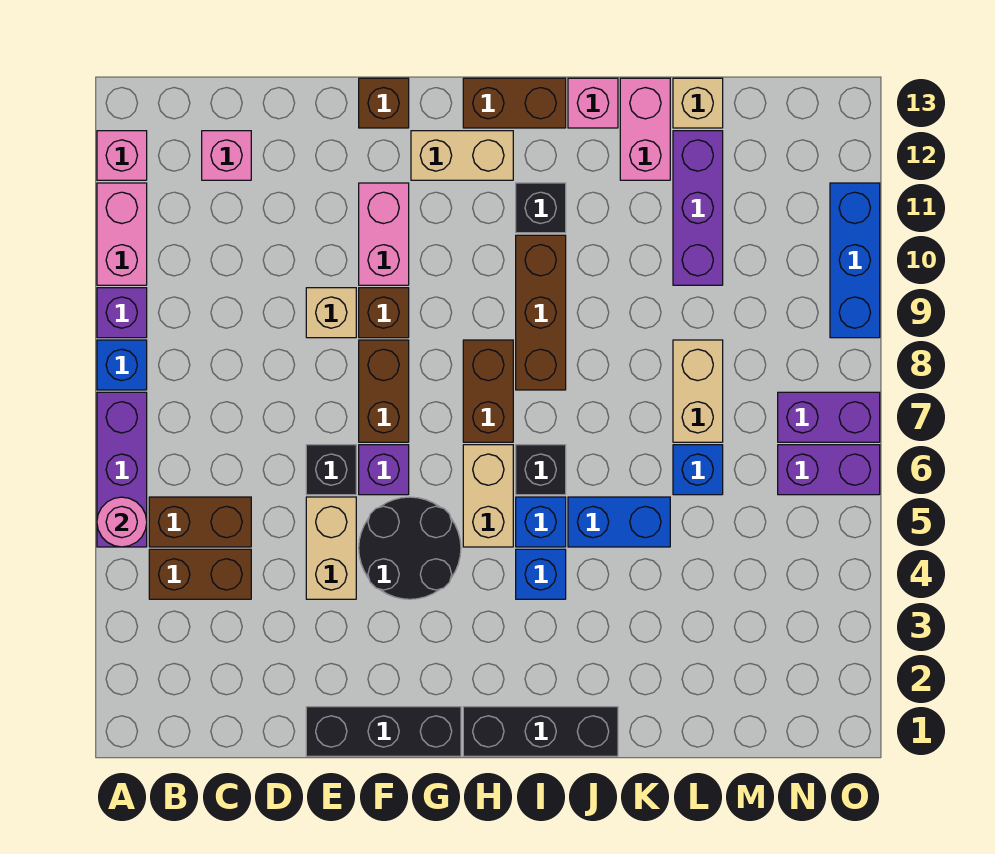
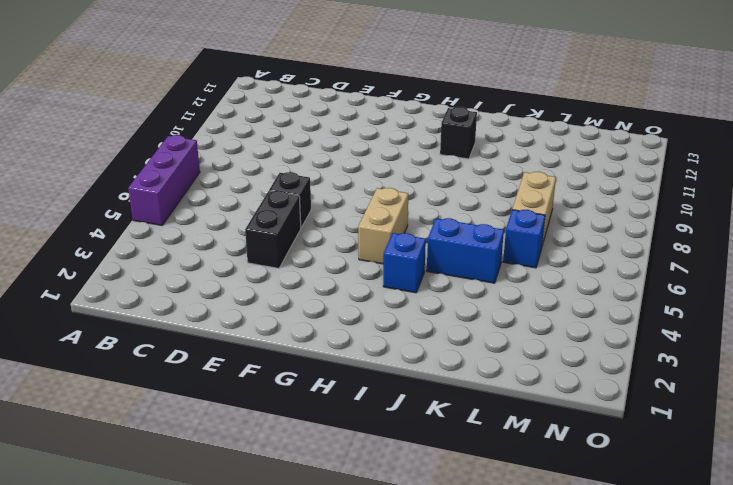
black 1x2 brick [245,191,301,268] -> tan 1x2 brick [306,497,356,599]
none -> blue 1x1 brick [97,340,147,390]
none -> purple 1x1 brick [97,288,147,338]
none -> pink 1x2 brick [97,183,147,285]
none -> pink 1x1 brick [97,131,147,180]

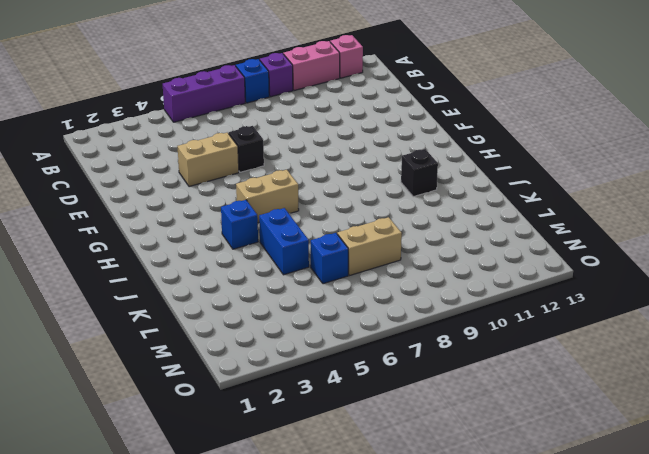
none -> brown 1x2 brick [149,549,251,599]
none -> brown 1x2 brick [149,497,251,547]
none -> pink 1x1 brick [202,131,251,180]
none -> black 1x3 brick [306,707,461,756]

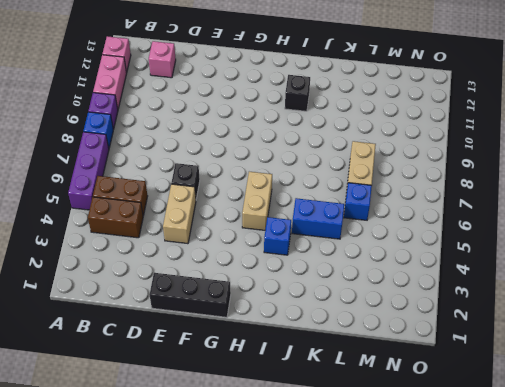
none -> tan 1x1 brick [306,288,356,338]
none -> black 2x2 round brick [359,497,461,599]
none -> purple 1x1 brick [359,445,409,495]
none -> brown 1x2 brick [359,340,409,442]

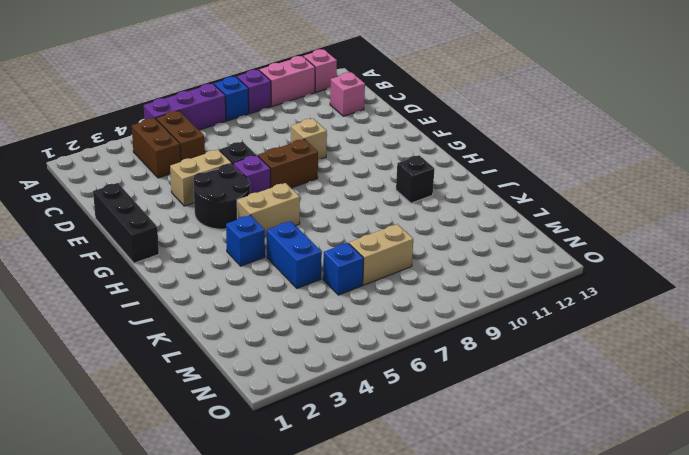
none -> brown 1x1 brick [359,288,409,338]
none -> pink 1x2 brick [359,183,409,285]
none -> brown 1x1 brick [359,78,409,128]
none -> tan 1x2 brick [411,131,513,180]

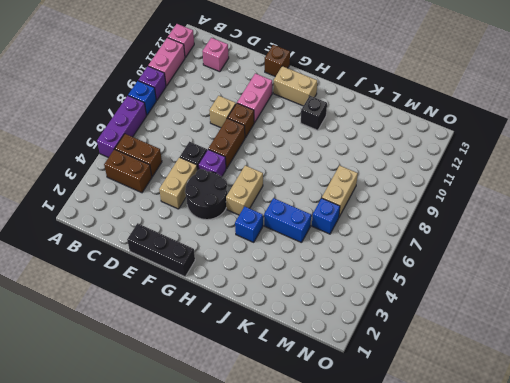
none -> black 1x3 brick [463,707,618,756]
none -> brown 1x2 brick [463,340,513,442]
none -> brown 1x2 brick [463,78,566,128]
none -> blue 1x1 brick [516,497,566,547]

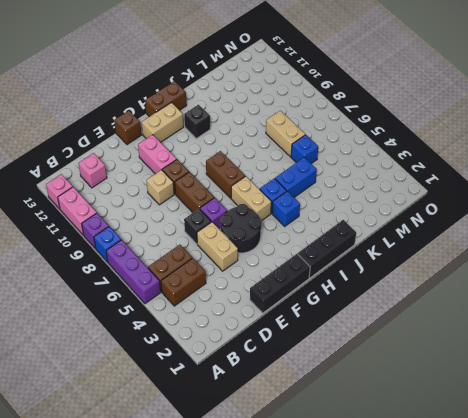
none -> black 1x1 brick [516,445,566,495]
none -> brown 1x3 brick [516,235,566,390]
none -> pink 1x1 brick [568,78,618,128]
none -> pink 1x2 brick [620,78,670,180]

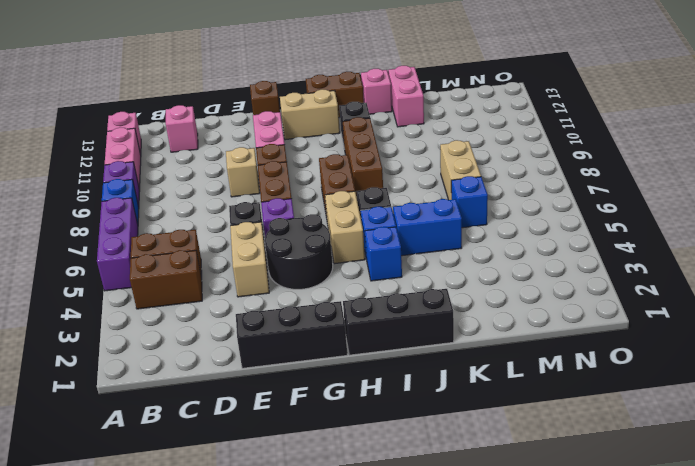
none -> purple 1x3 brick [673,131,723,285]
none -> tan 1x1 brick [673,78,723,128]
none -> purple 1x2 brick [778,445,880,495]
none -> purple 1x2 brick [778,392,880,442]

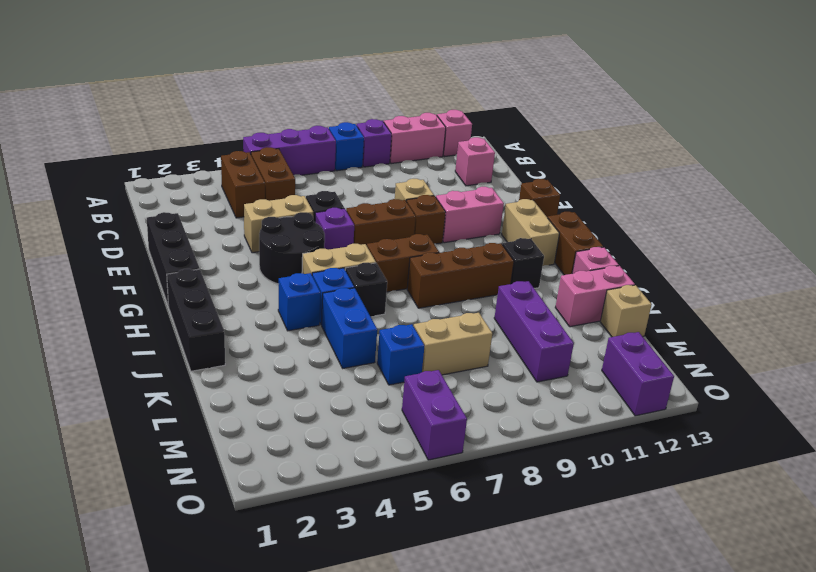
purple 1x3 brick [494,281,574,382] -> purple 1x3 brick turned to [673,131,723,285]
purple 1x2 brick [602,332,674,416] -> purple 1x2 brick moved to [778,392,880,442]
none -> blue 1x3 brick [830,183,880,338]
none -> pink 1x1 round brick [97,497,147,547]

